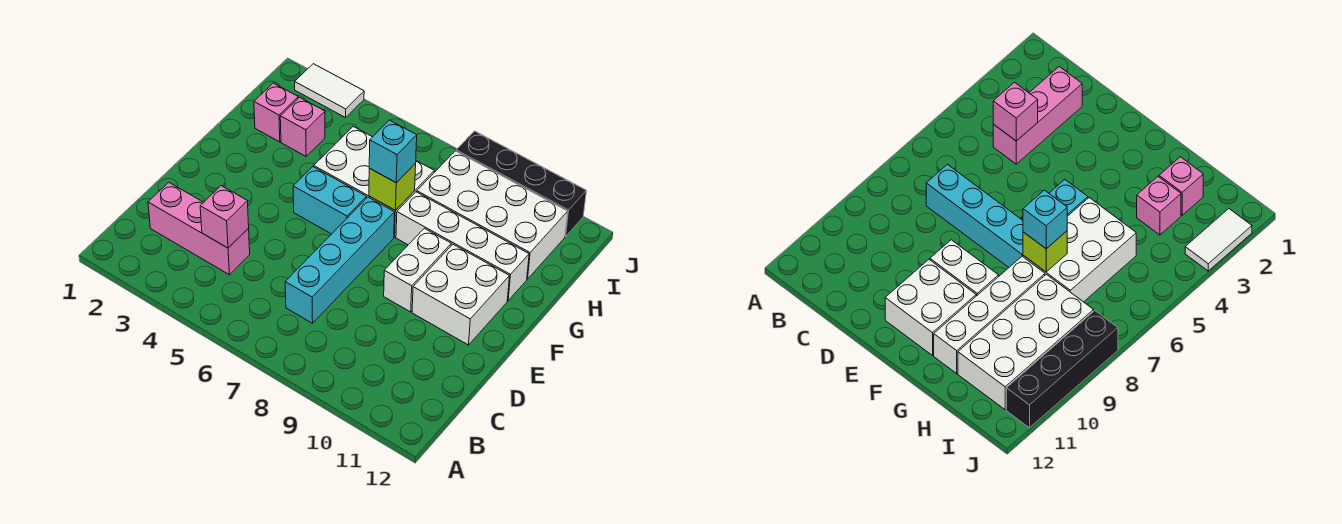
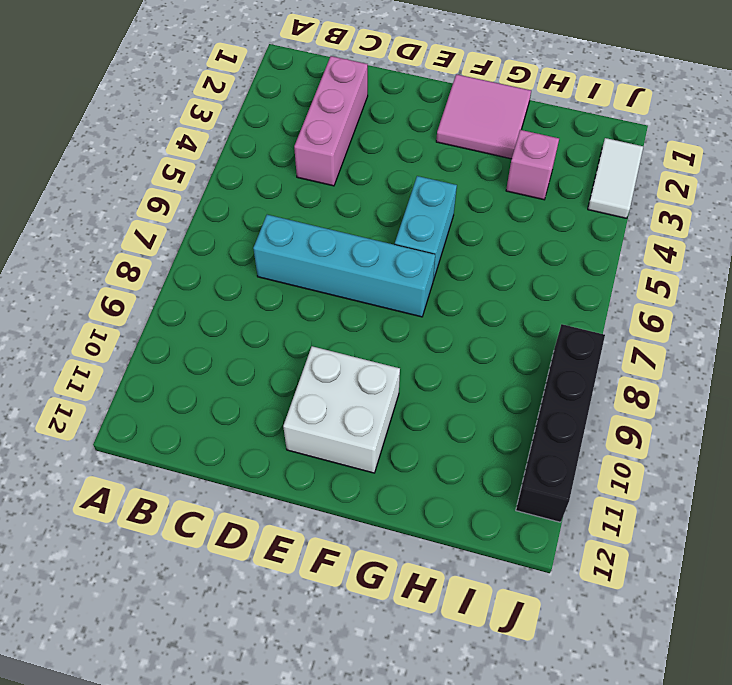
pink 2x2 tile [436,74,531,159] -> none
none -> white 1x2 brick [384,228,451,312]
none -> white 2x3 brick [314,127,434,237]
none -> white 1x4 brick [396,192,529,301]

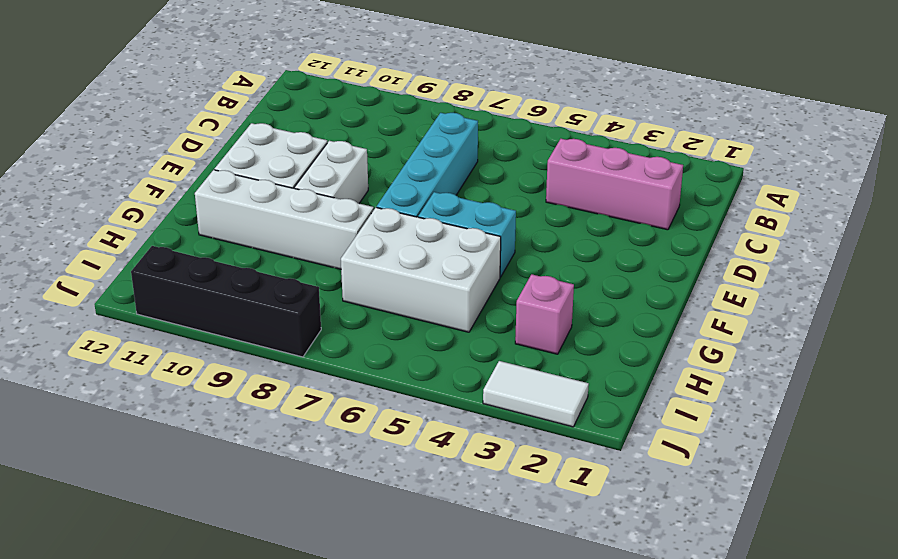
none -> pink 1x1 brick [254,83,298,142]
none -> white 2x4 brick [417,151,568,279]
none -> pink 1x1 brick [200,186,249,248]

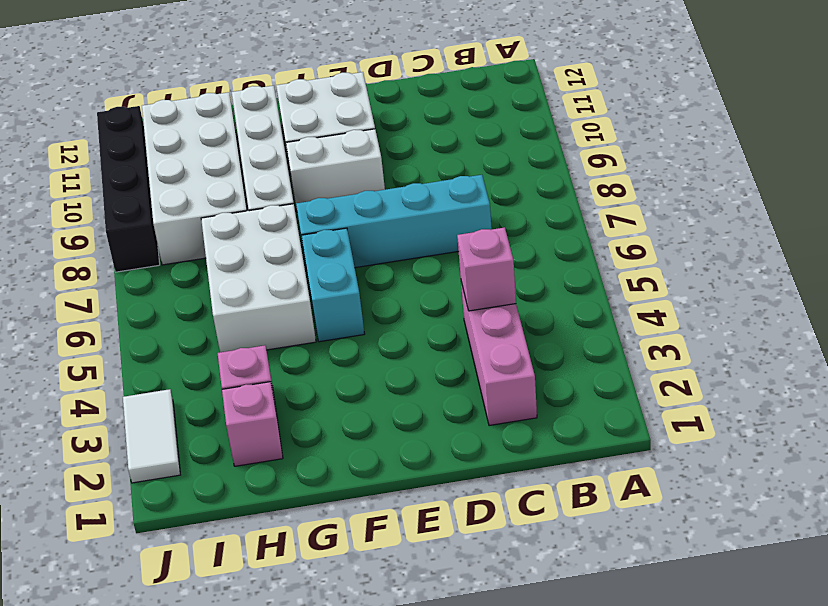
none -> lime 1x1 brick [369,163,416,210]
none -> cyan 1x1 brick [369,120,417,183]

